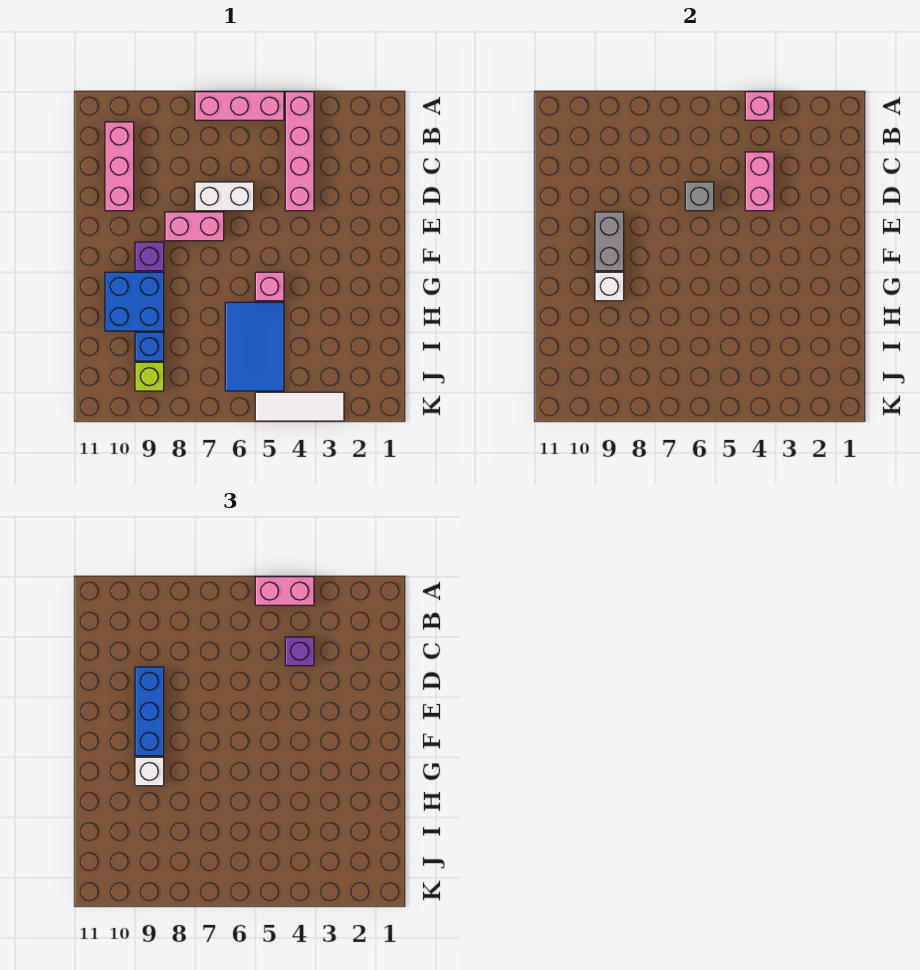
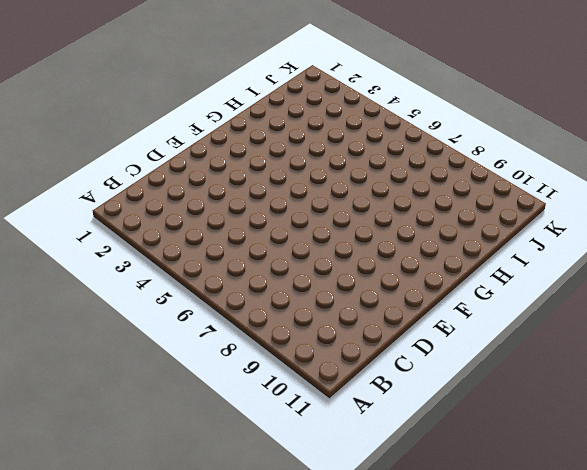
none -> pink 1x4 brick [285,92,314,211]
none -> pink 1x3 brick [195,92,284,120]
none -> pink 1x3 brick [105,122,134,211]

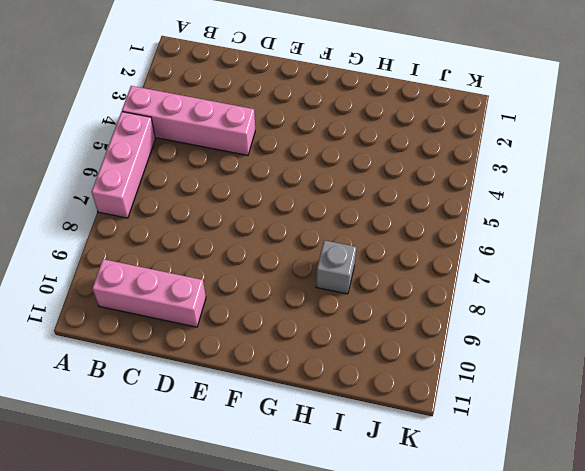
grey 1x1 brick [316,240,356,294] -> grey 1x1 brick moved to [685,182,714,211]
none -> white 1x2 brick [195,182,254,211]
none -> pink 1x2 brick [165,212,224,241]
none -> purple 1x1 brick [135,242,164,271]

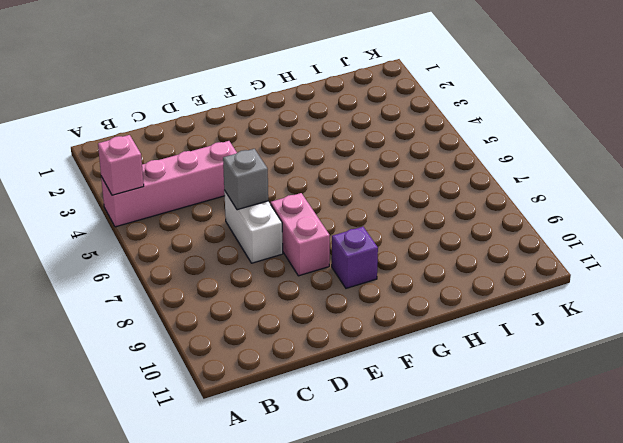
none -> pink 1x3 brick [195,92,284,120]
none -> pink 1x3 brick [105,122,134,211]
none -> pink 1x1 brick [255,272,284,301]

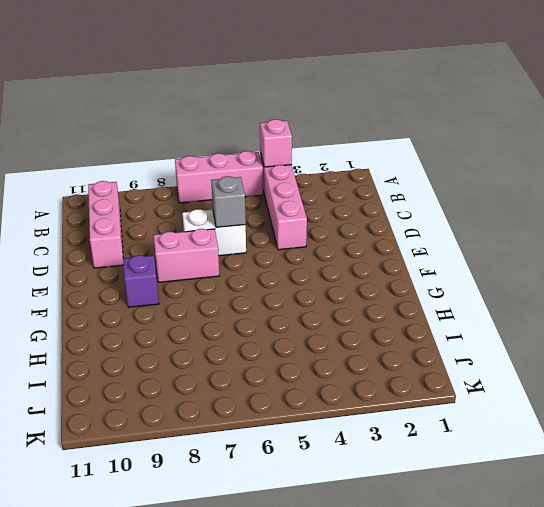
none -> pink 1x1 brick [255,272,284,301]
none -> blue 2x2 brick [105,272,164,331]
none -> blue 2x3 tile [225,302,284,391]

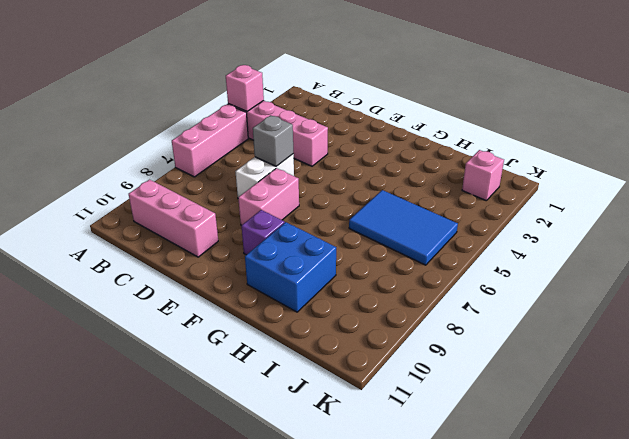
pink 1x1 brick [462,150,504,201] -> pink 1x1 brick moved to [255,272,284,301]
none -> blue 1x1 brick [135,332,164,361]
none -> lime 1x1 brick [135,362,164,391]
none -> white 1x3 tile [255,392,344,421]

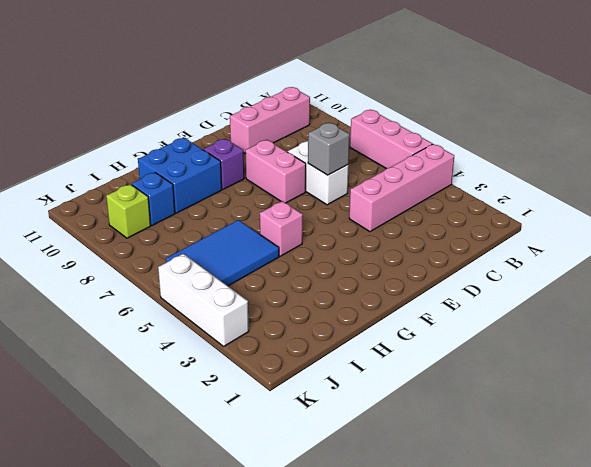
white 1x3 brick [158,254,249,346] -> white 1x3 tile [255,392,344,421]
none -> pink 1x1 brick [745,92,774,120]
none -> pink 1x2 brick [745,152,774,211]
none -> grey 1x2 brick [595,212,624,271]

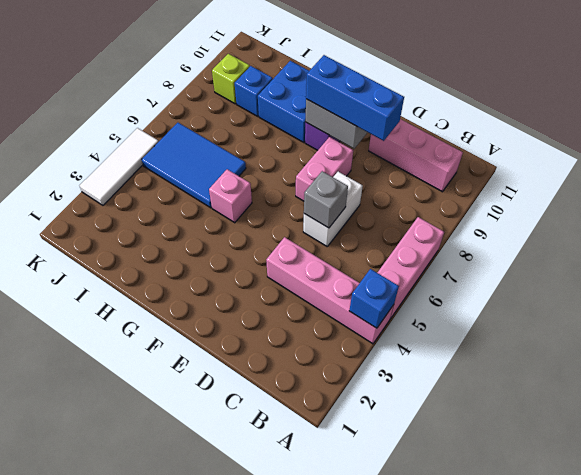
blue 1x1 brick [349,269,399,328] -> pink 1x1 brick [745,92,774,120]
none -> pink 1x2 brick [745,152,774,211]
none -> white 1x1 brick [595,272,624,301]
none -> pink 1x2 brick [255,577,314,605]

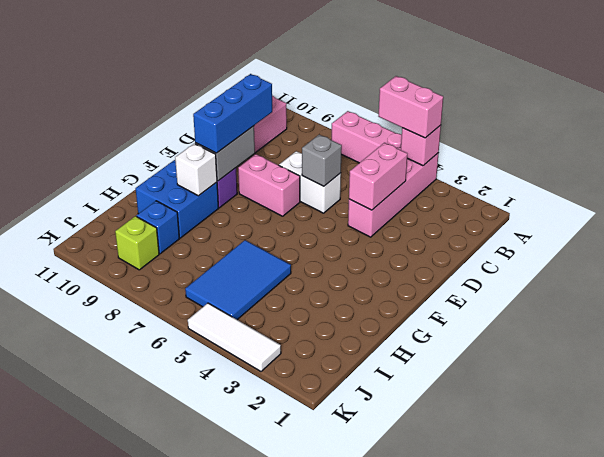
none -> pink 1x1 brick [255,272,284,301]
none -> purple 1x1 brick [285,637,314,666]
none -> white 1x1 brick [135,757,164,786]

